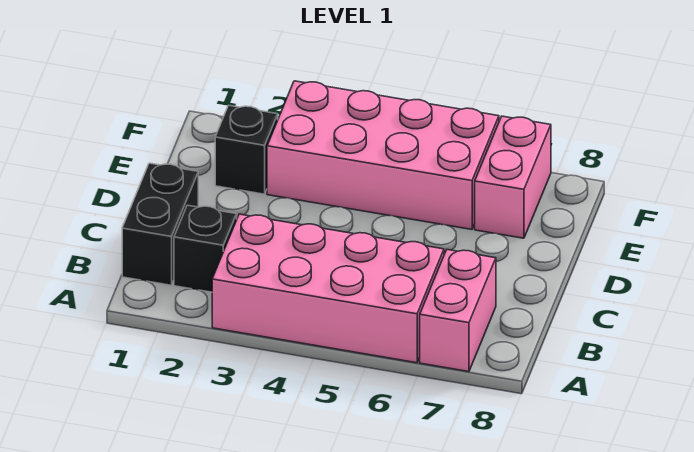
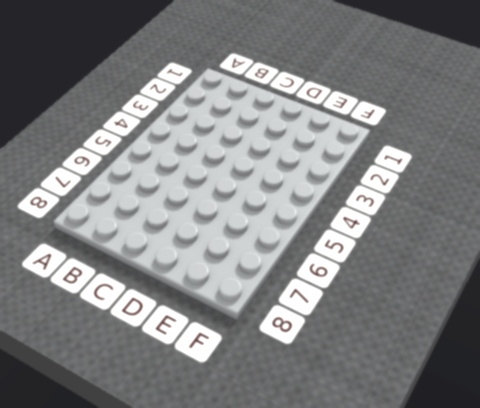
none -> pink 2x4 brick [212,214,444,363]
none -> pink 1x2 brick [420,250,496,372]

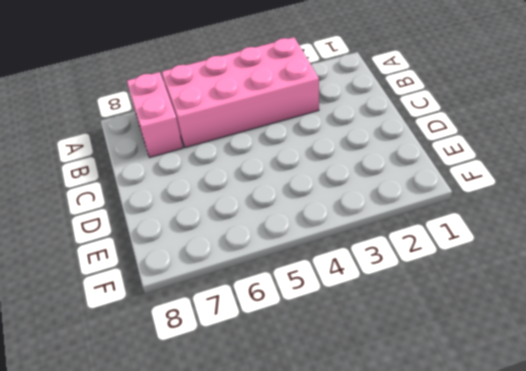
none -> black 1x2 brick [122,163,198,285]
none -> black 1x1 brick [174,205,237,292]

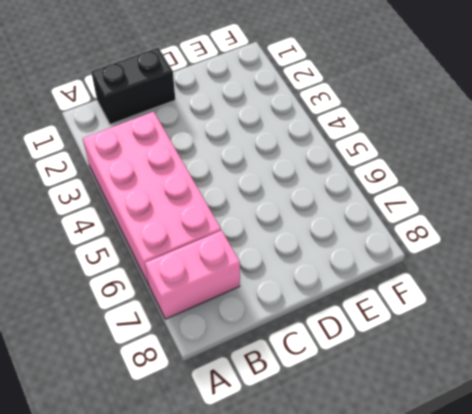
none -> black 1x1 brick [174,205,237,292]
none -> black 1x1 brick [215,105,278,194]

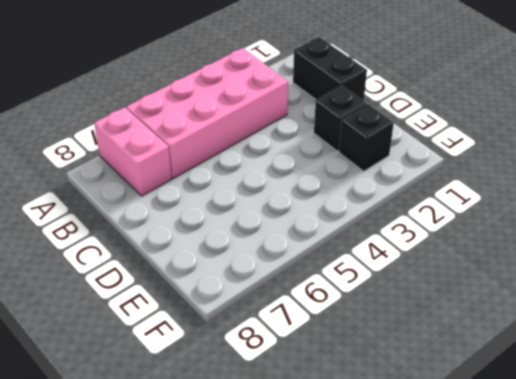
black 1x1 brick [314,86,367,151] -> black 1x1 brick moved to [174,205,237,292]
none -> pink 2x4 brick [267,81,499,229]
none -> pink 1x2 brick [475,116,551,238]

